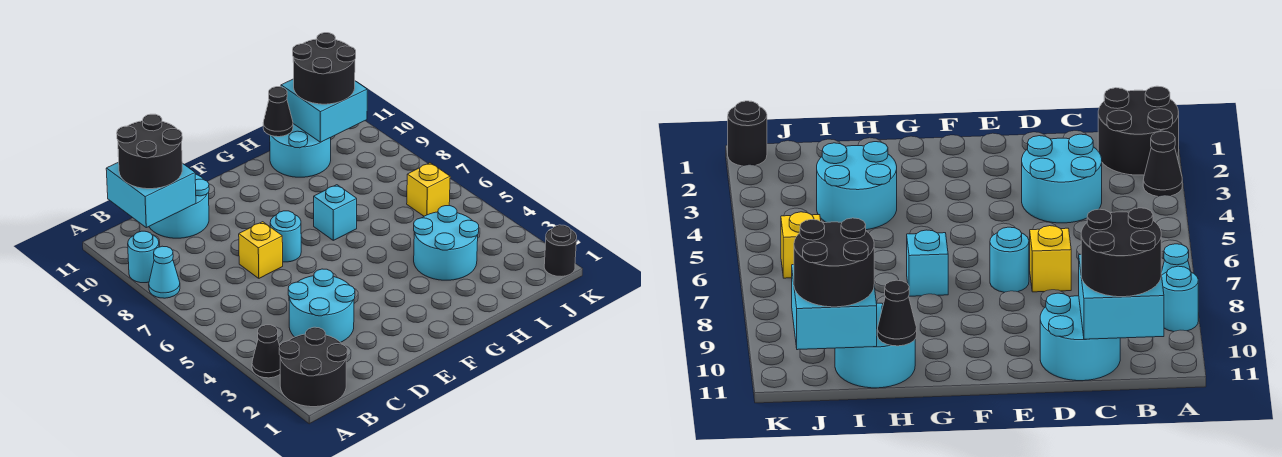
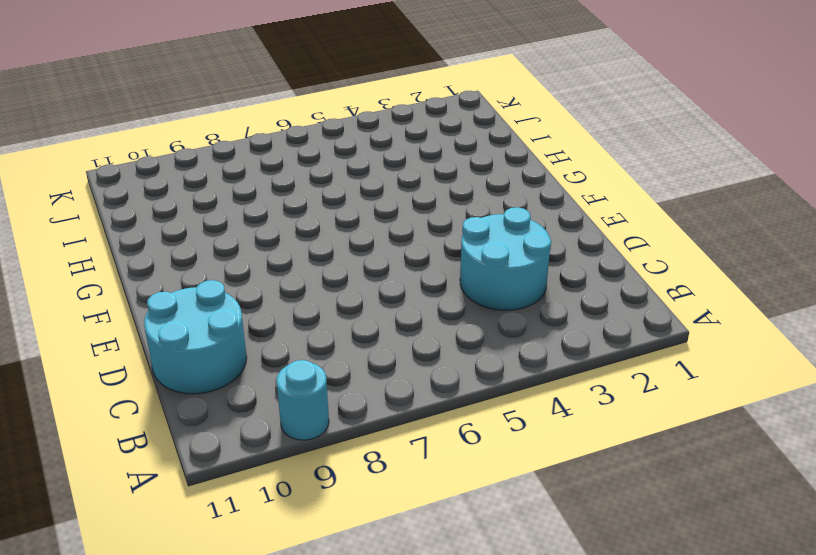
none -> black 2x2 round brick [279,327,347,407]
none -> black 1x1 cone [252,325,280,378]
none -> cyan 1x1 cone [149,246,180,298]

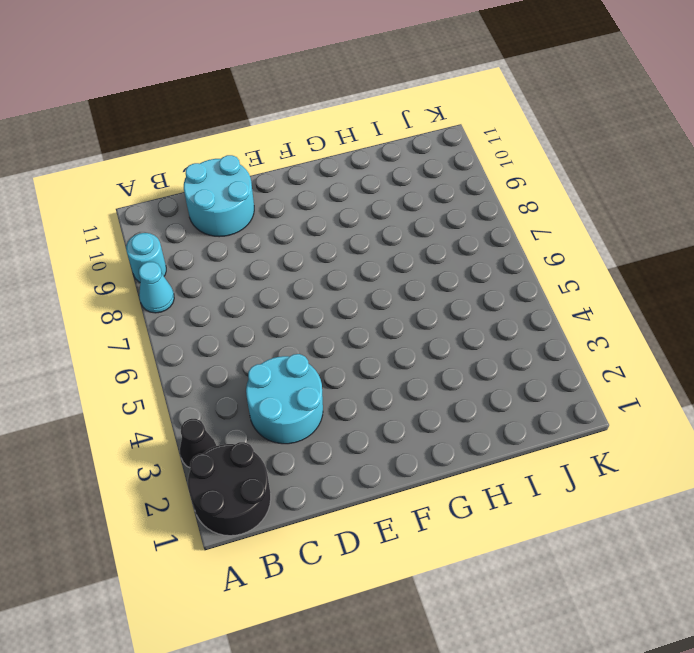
none -> yellow 1x1 brick [239,222,283,278]
none -> cyan 1x1 round brick [270,211,301,262]
none -> cyan 1x1 brick [314,185,357,240]

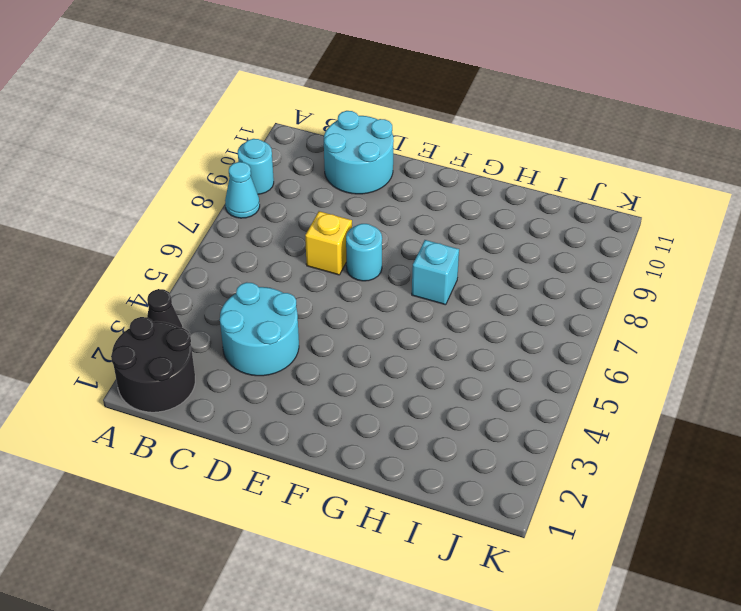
none -> cyan 2x2 round brick [414,206,479,280]
none -> cyan 2x2 round brick [270,124,331,177]
none -> yellow 1x1 brick [407,163,450,216]

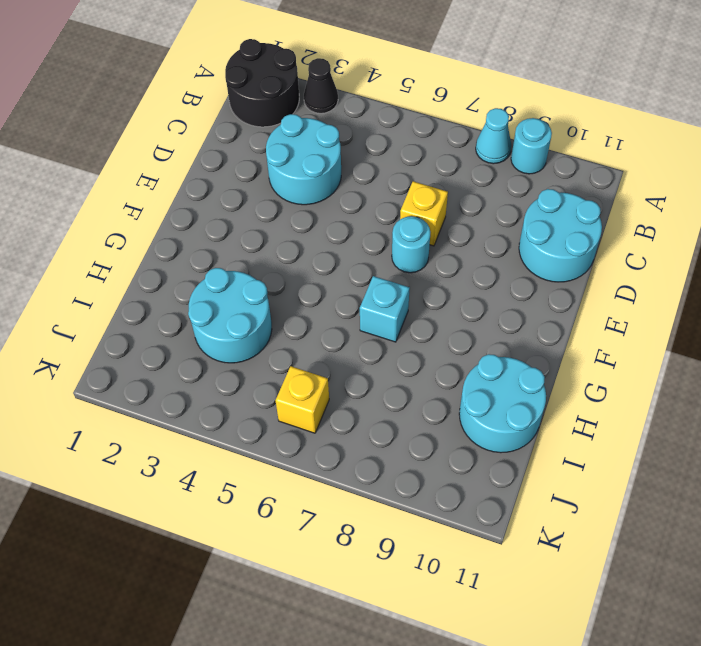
none -> black 1x1 round brick [544,225,577,276]
none -> cyan 2x2 brick [106,162,196,228]
none -> black 1x1 cone [263,87,293,137]

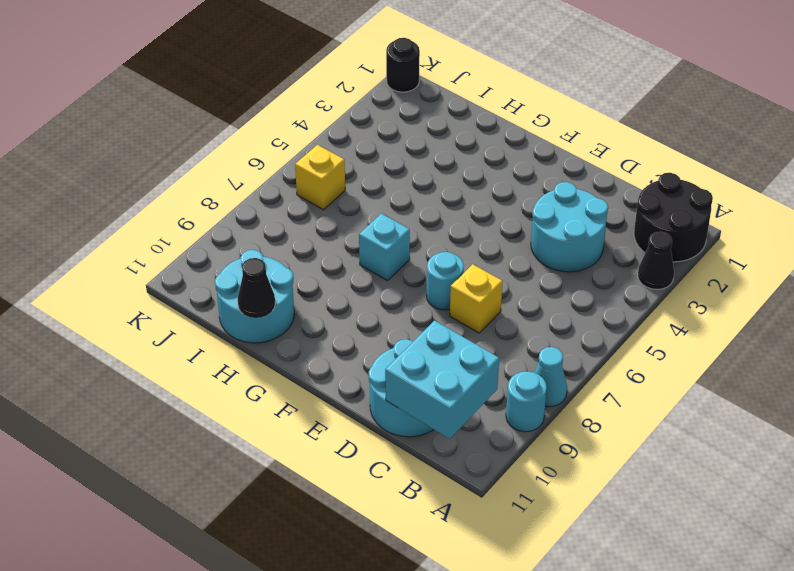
none -> cyan 2x2 round brick [414,206,479,280]
none -> cyan 2x2 brick [281,79,367,142]
none -> black 2x2 round brick [117,114,182,189]

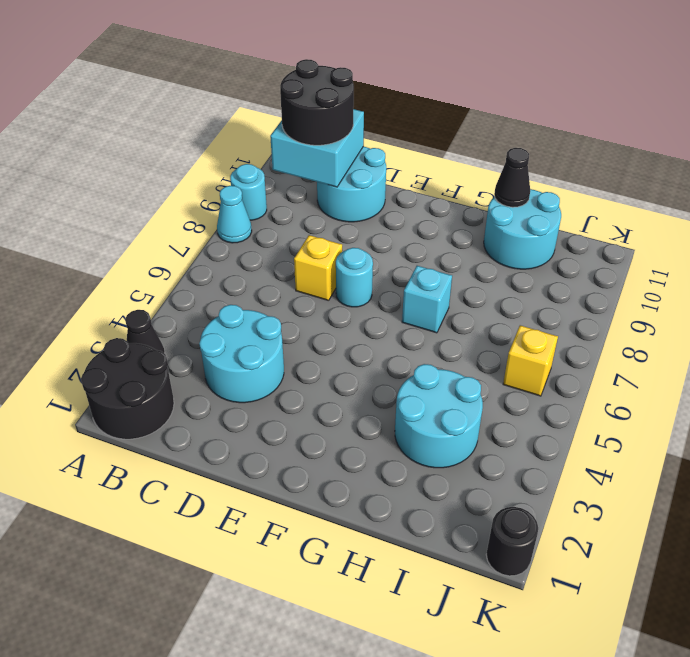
none -> cyan 2x2 brick [281,79,367,142]
none -> black 2x2 round brick [293,33,356,104]

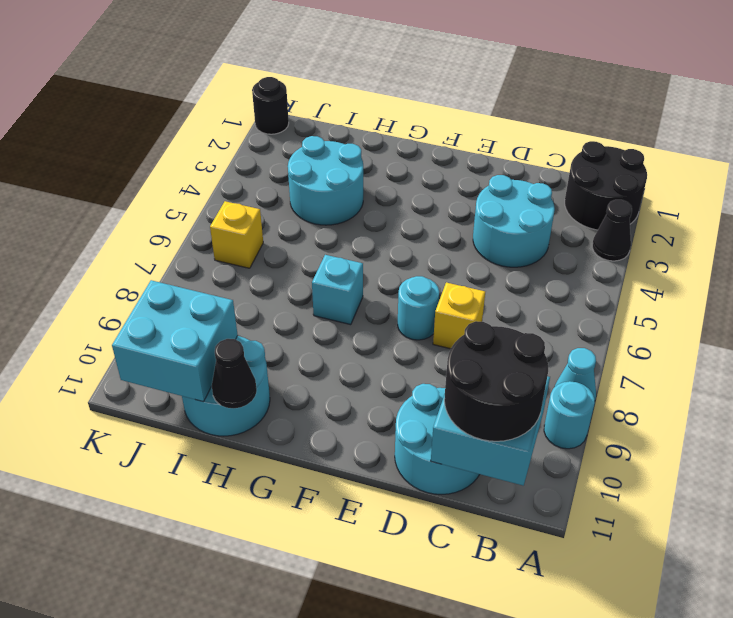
none -> black 2x2 round brick [293,33,356,104]

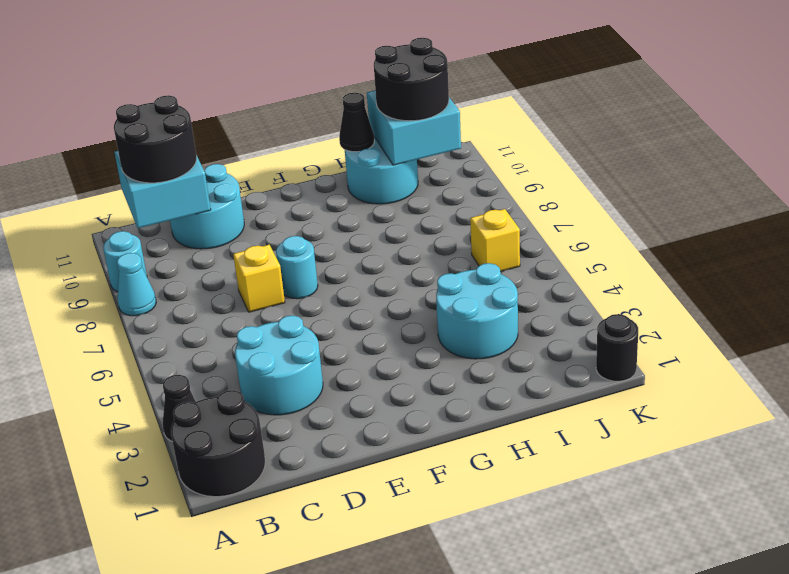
none -> cyan 1x1 brick [314,185,357,240]

